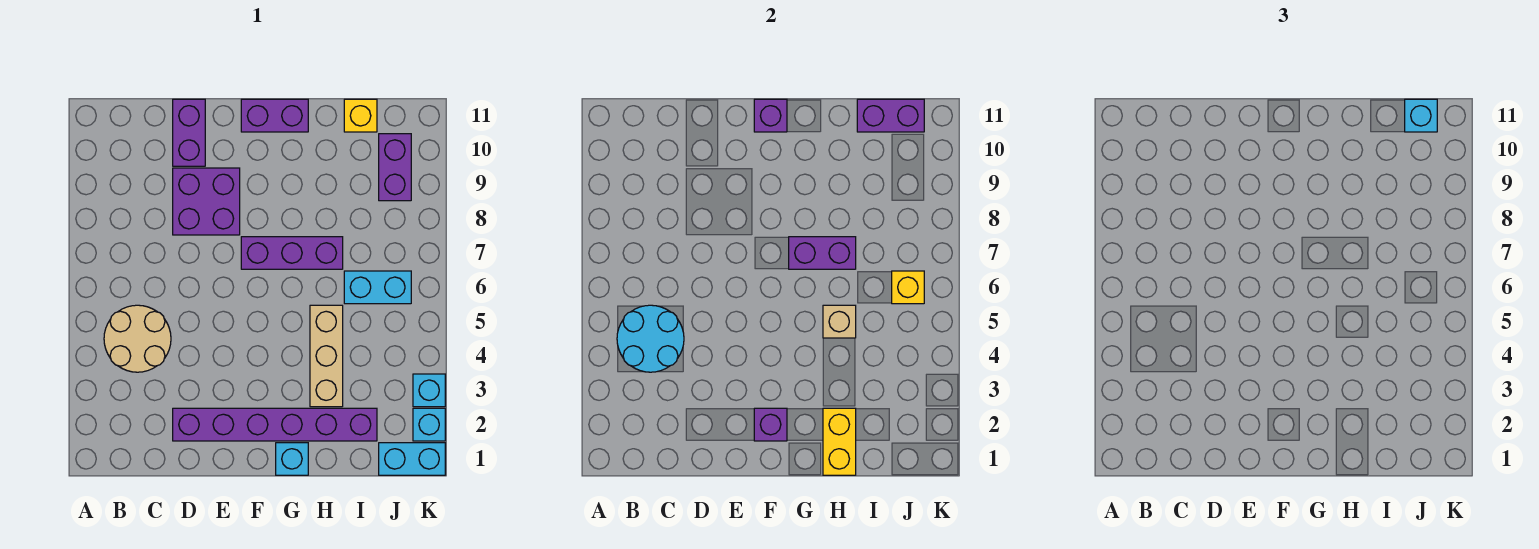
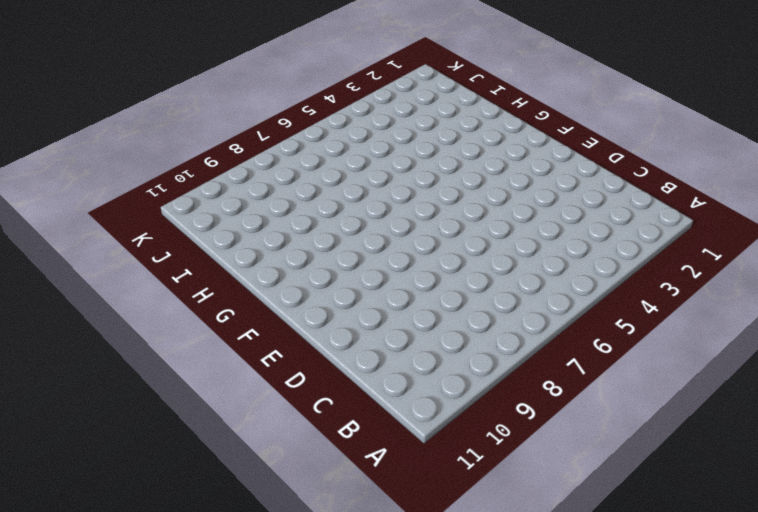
none -> tan 2x2 round brick [104,305,171,372]
none -> purple 1x6 brick [173,408,377,441]
none -> purple 2x2 brick [173,168,240,235]

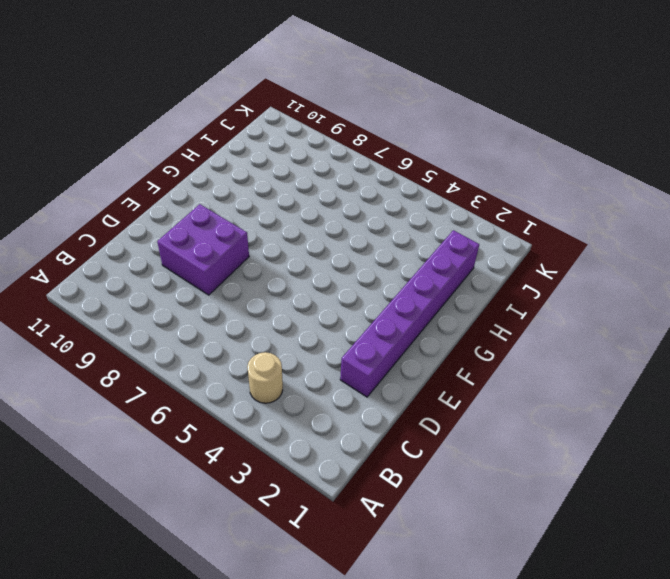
tan 1x1 round brick [247,352,283,403] -> tan 2x2 round brick [104,305,171,372]
none -> purple 1x2 brick [173,99,205,166]
none -> purple 1x3 brick [241,237,343,269]
none -> purple 1x2 brick [241,99,308,132]

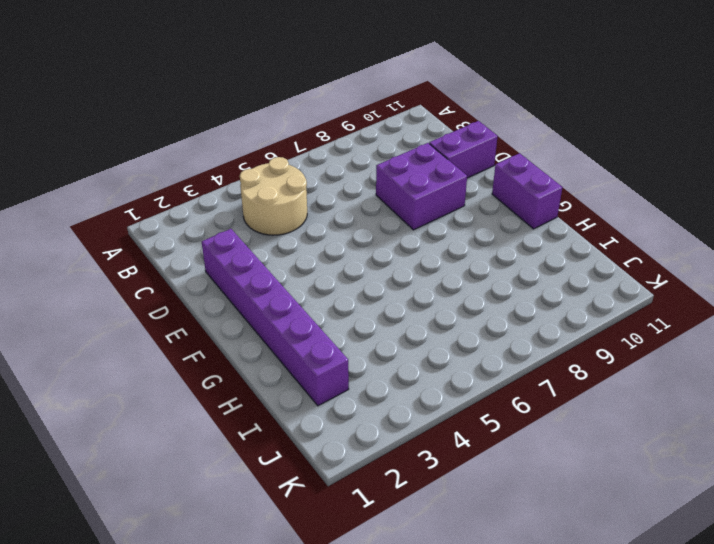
none -> purple 1x3 brick [241,237,343,269]
none -> cyan 1x1 brick [276,443,308,475]
none -> tan 1x3 brick [310,305,343,407]

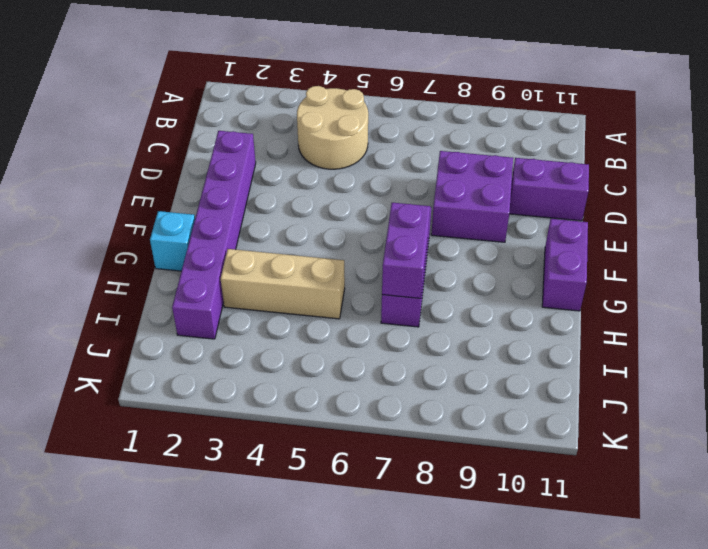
none -> cyan 1x2 brick [344,271,411,304]
none -> yellow 1x1 brick [344,99,377,132]
none -> cyan 1x2 brick [379,443,445,475]

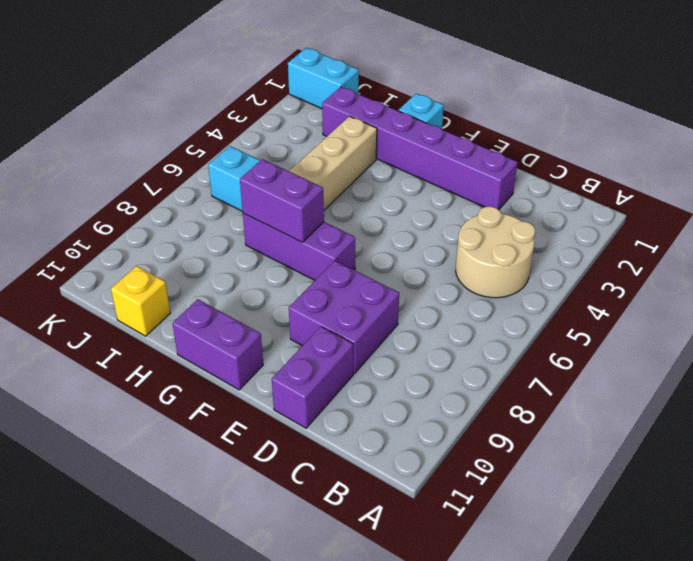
none -> purple 1x2 brick [379,134,411,201]
none -> cyan 1x1 brick [413,408,445,441]
none -> cyan 1x1 brick [413,374,445,407]

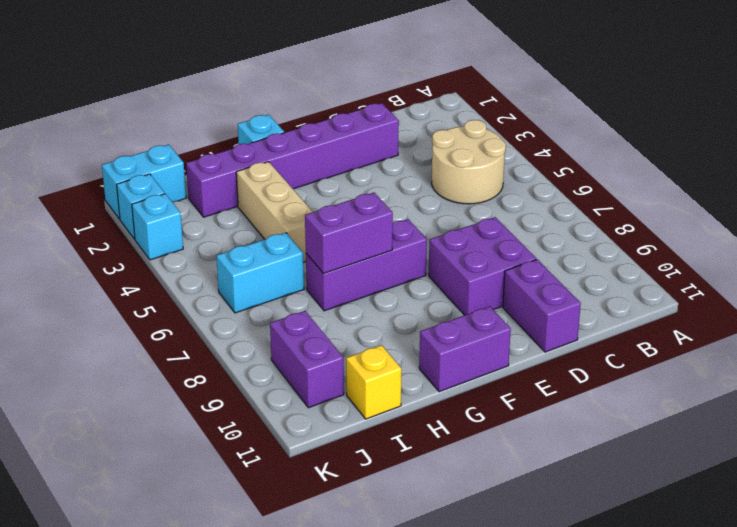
none -> cyan 2x2 round brick [617,305,684,372]
none -> purple 1x1 brick [754,408,787,441]
none -> purple 1x1 brick [754,99,787,132]

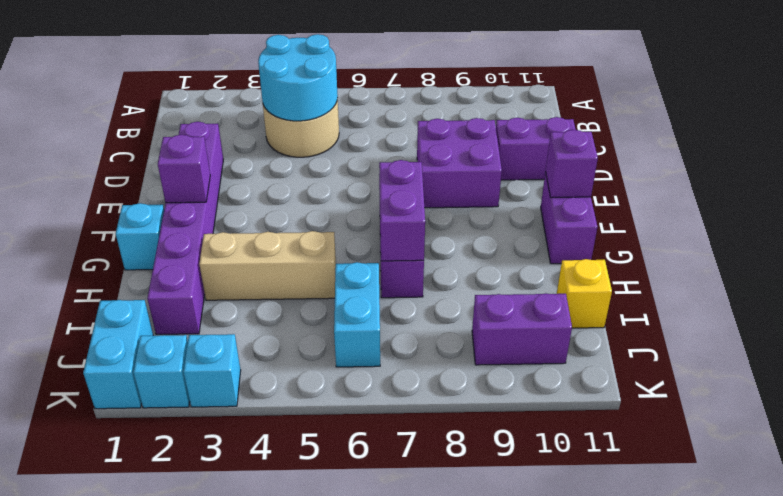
none -> yellow 1x2 brick [823,408,856,475]
none -> tan 1x1 brick [823,305,856,338]
none -> purple 1x2 brick [857,99,924,132]

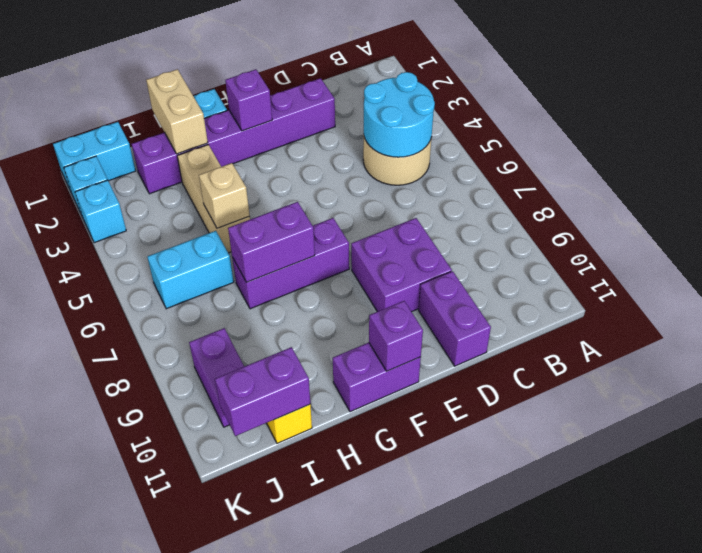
tan 1x2 brick [146,69,208,154] -> yellow 1x2 brick [823,408,856,475]
none -> yellow 1x1 brick [892,271,924,304]
none -> cyan 1x1 brick [1405,99,1437,132]

